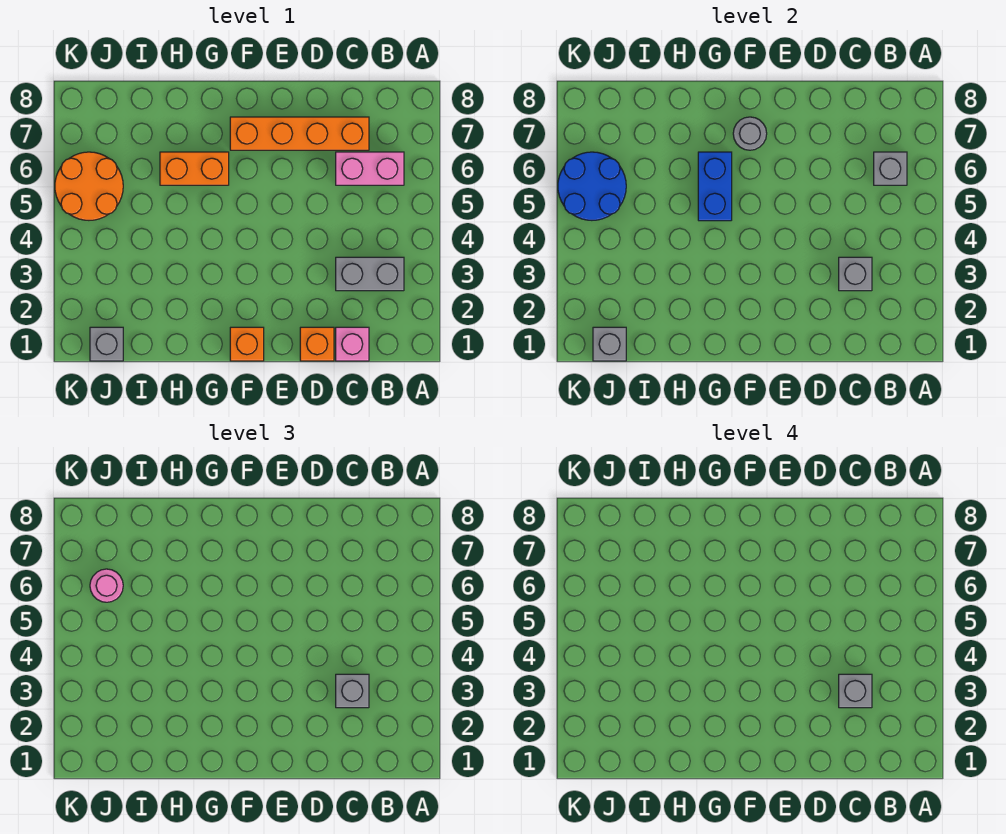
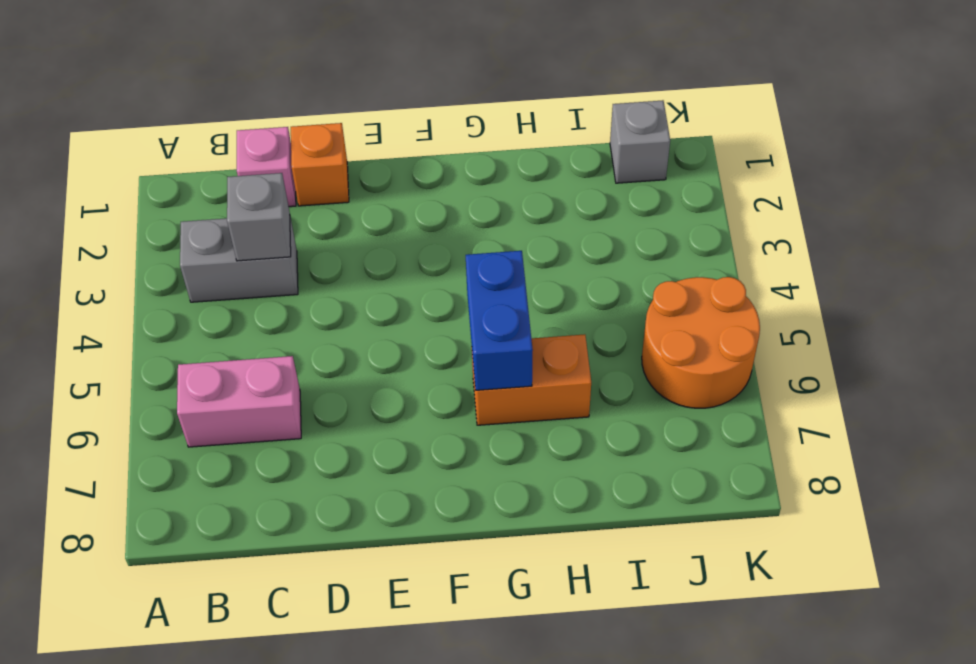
none -> orange 1x4 brick [230,117,369,150]
none -> orange 1x1 brick [230,327,264,361]
none -> grey 1x1 brick [874,152,907,185]

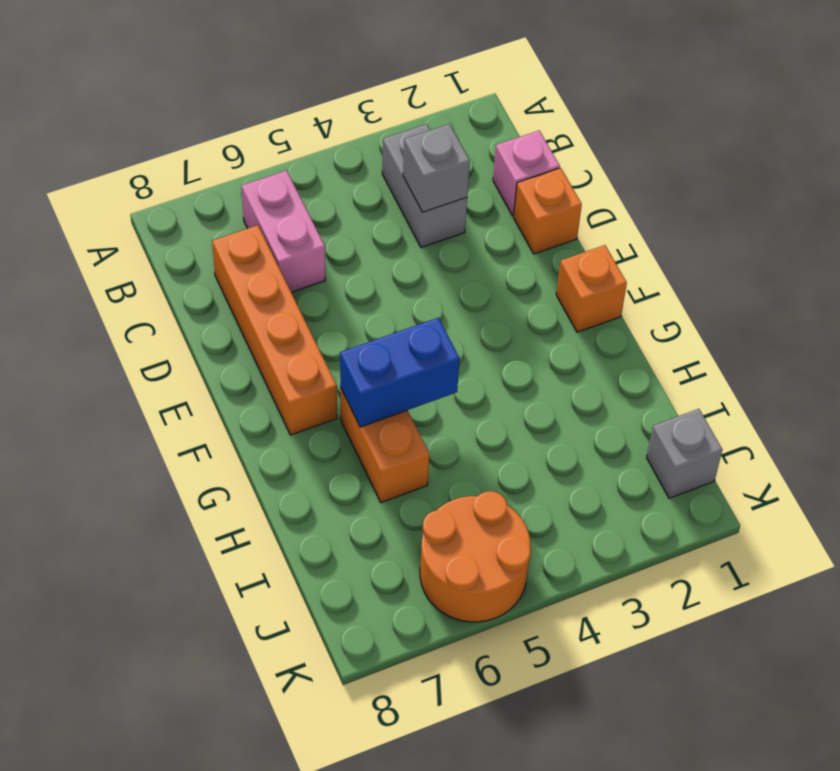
none -> grey 1x1 brick [874,152,907,185]
none -> grey 1x1 round brick [733,117,767,150]
none -> grey 1x1 brick [593,327,626,361]

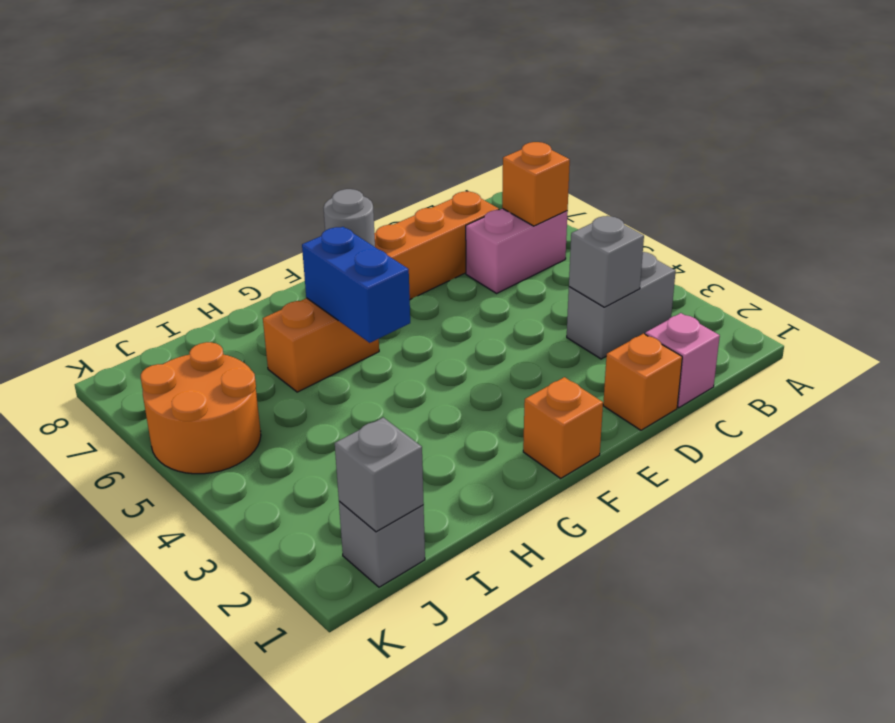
orange 1x1 brick [502,142,570,226] -> grey 1x1 brick [874,152,907,185]
none -> blue 2x2 round brick [558,152,626,220]
none -> grey 1x1 brick [336,674,369,708]
none -> pink 1x1 round brick [90,569,123,602]

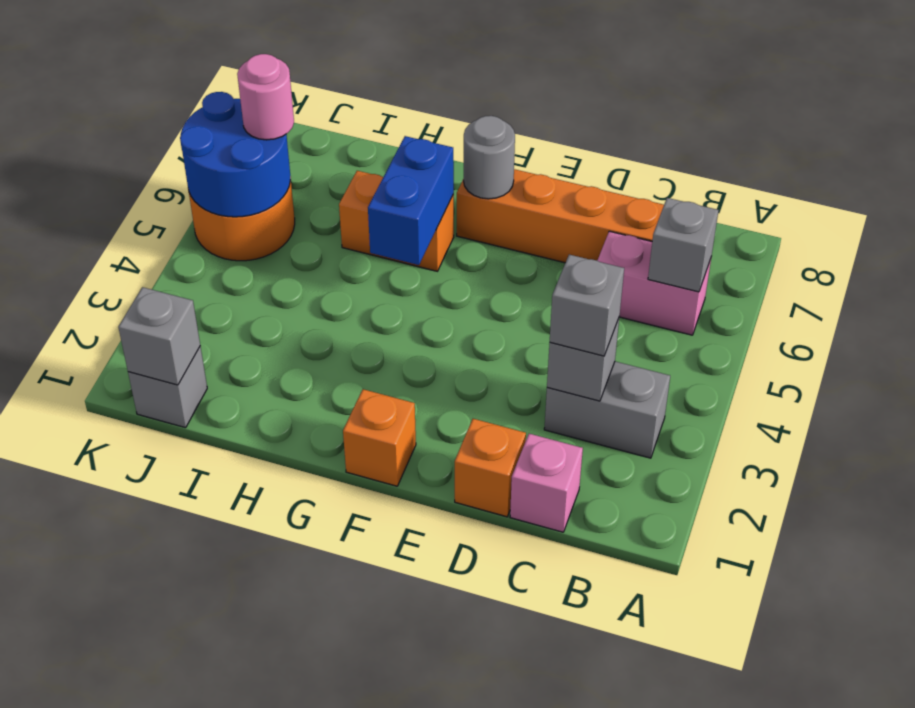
none -> grey 1x1 brick [839,674,872,708]

